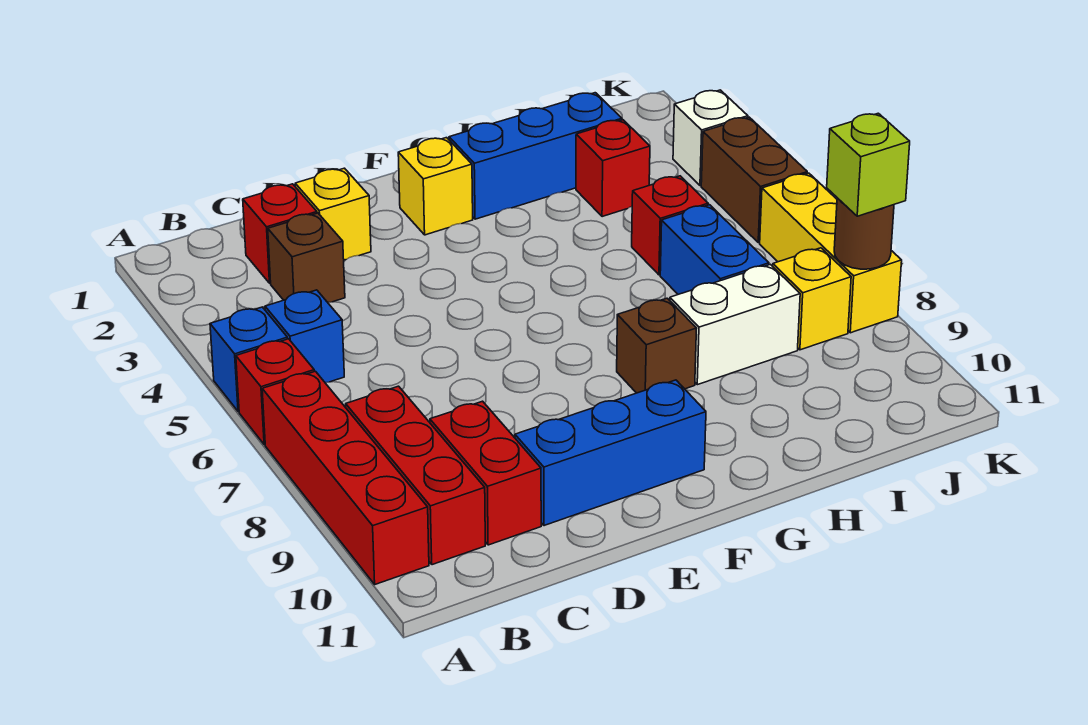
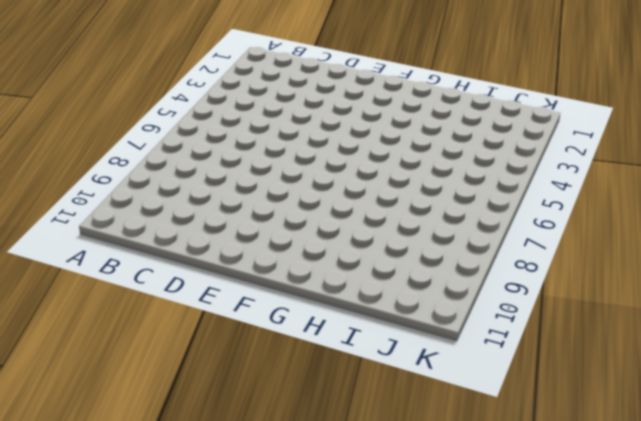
none -> blue 1x1 brick [210,307,287,412]
none -> red 1x1 brick [236,339,314,445]
none -> red 1x4 brick [262,371,429,584]

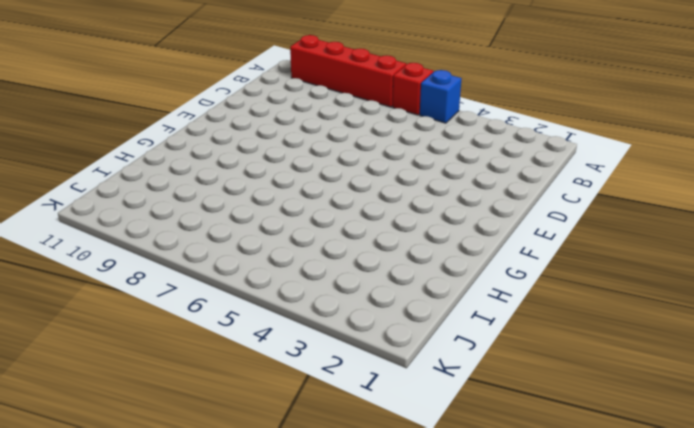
none -> blue 1x1 brick [265,290,344,383]
none -> red 1x3 brick [346,386,485,565]
none -> red 1x1 brick [243,184,317,283]

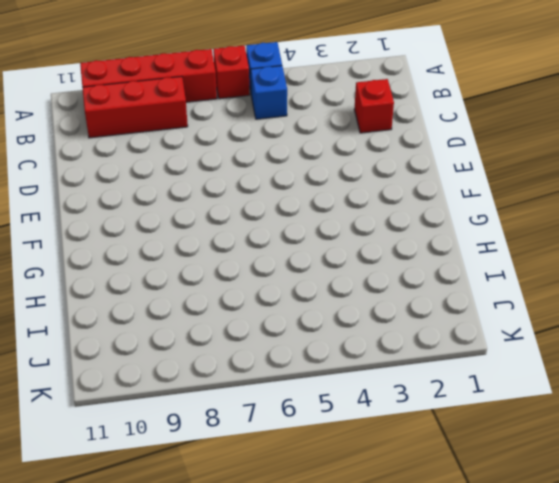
none -> brown 1x1 brick [268,213,345,302]
none -> red 1x2 brick [430,401,541,545]
none -> yellow 1x1 brick [295,168,371,260]

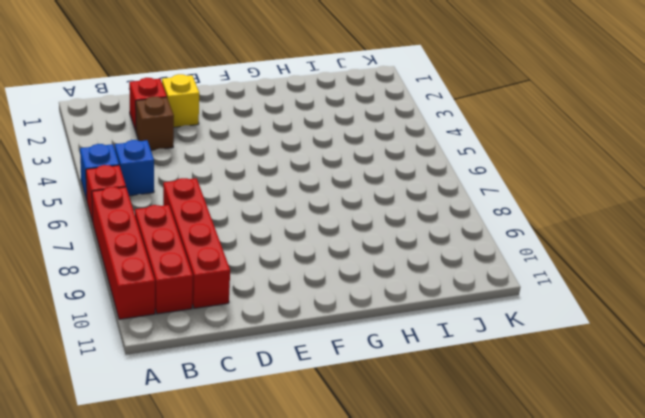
red 1x4 brick [163,178,230,308] -> red 1x2 brick [430,401,541,545]
none -> blue 1x3 brick [515,380,706,526]
none -> yellow 1x1 brick [398,138,473,235]
none -> blue 1x3 brick [449,93,622,219]

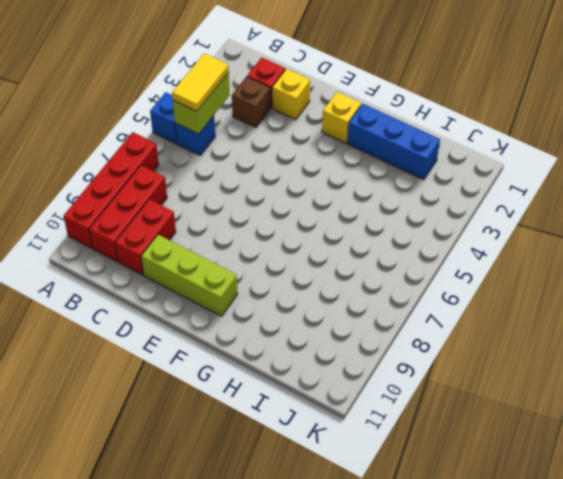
lime 1x2 brick [173,73,230,134] -> none
yellow 1x2 tile [172,53,229,111] -> none
lime 1x3 brick [141,235,238,316] -> blue 1x3 brick [515,380,706,526]
none -> red 1x1 brick [236,339,314,445]
none -> brown 1x1 brick [617,298,697,393]
none -> white 1x2 brick [670,264,800,385]

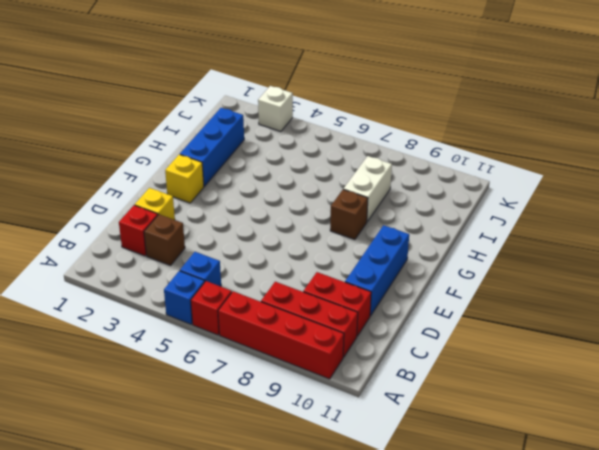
none -> red 1x1 brick [576,120,650,217]
none -> red 1x1 brick [632,176,708,275]
none -> blue 1x2 brick [660,205,769,294]

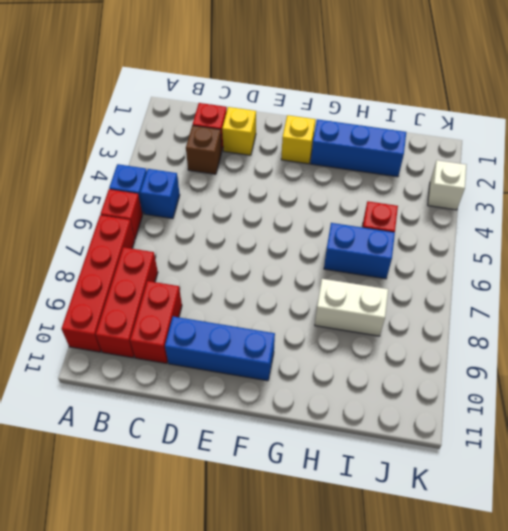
blue 1x2 brick [324,223,395,279] -> blue 1x2 brick turned to [660,205,769,294]
none -> brown 1x1 brick [617,298,697,393]
none -> red 1x1 brick [576,120,650,217]
none -> yellow 1x1 brick [773,248,851,350]

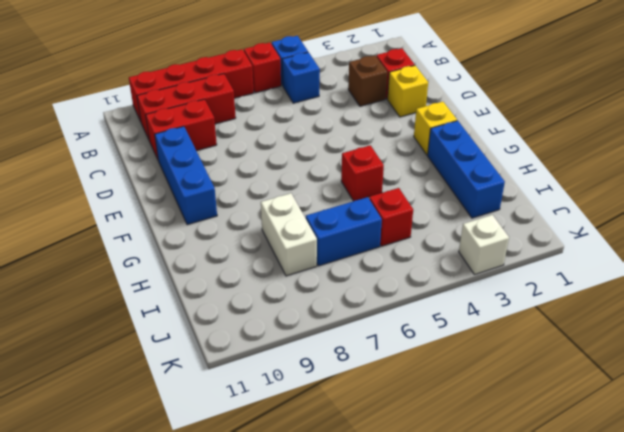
red 1x1 brick [341,145,384,201] -> red 1x1 brick moved to [576,120,650,217]
none -> brown 1x1 brick [617,298,697,393]
none -> yellow 1x1 brick [773,248,851,350]
none -> brown 1x2 brick [701,117,807,243]

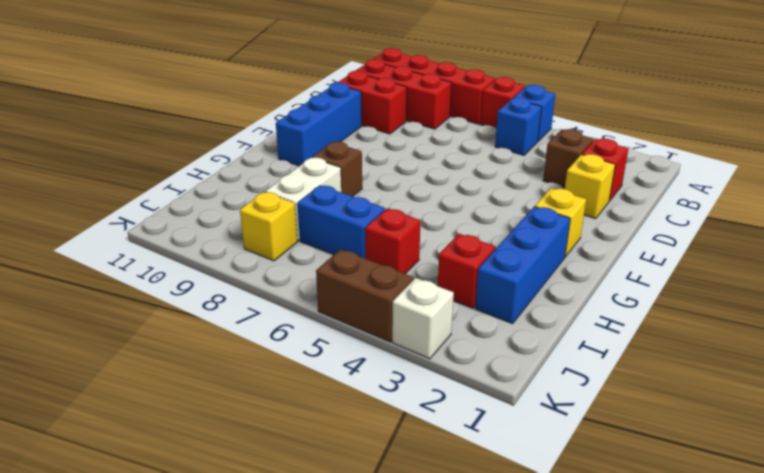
none -> yellow 1x3 brick [760,173,902,333]
none -> brown 1x1 round brick [834,198,894,269]
none -> lime 1x1 brick [827,113,910,216]

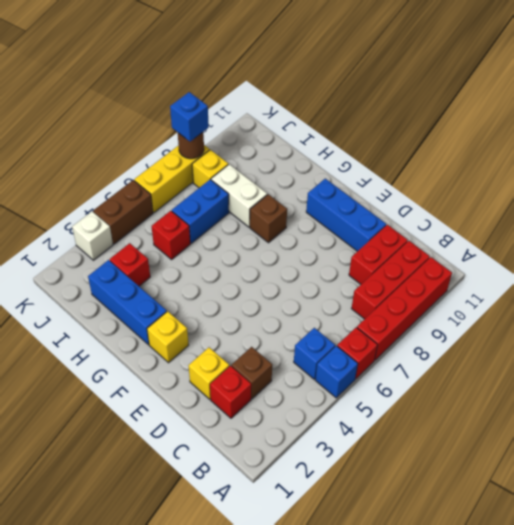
blue 1x1 brick [170,92,209,142] -> lime 1x1 brick [827,113,910,216]

